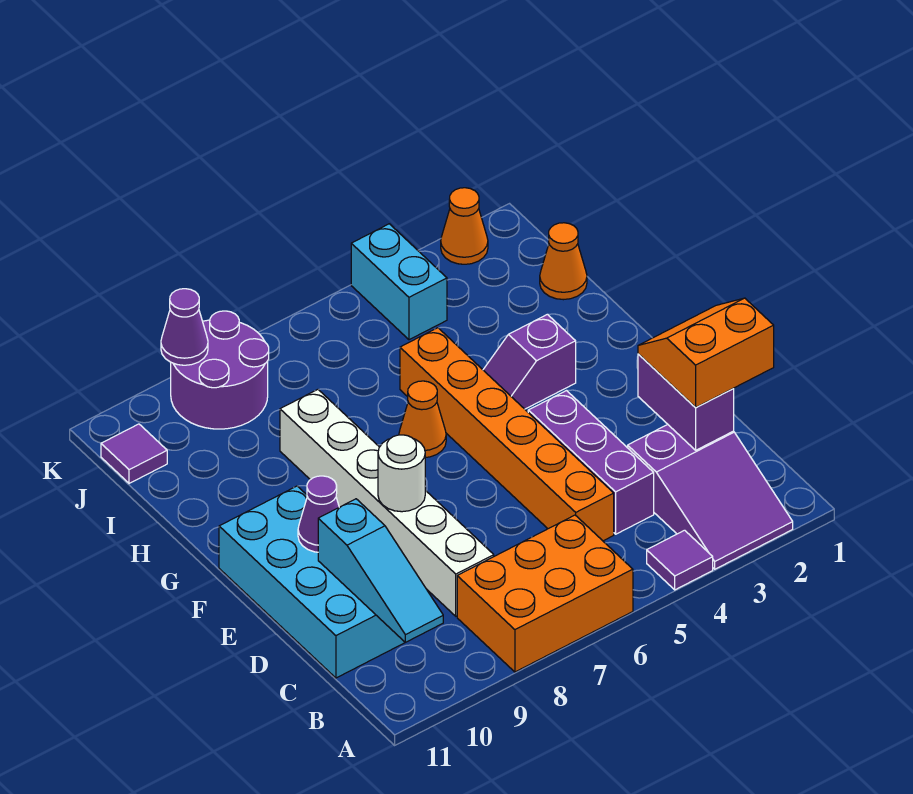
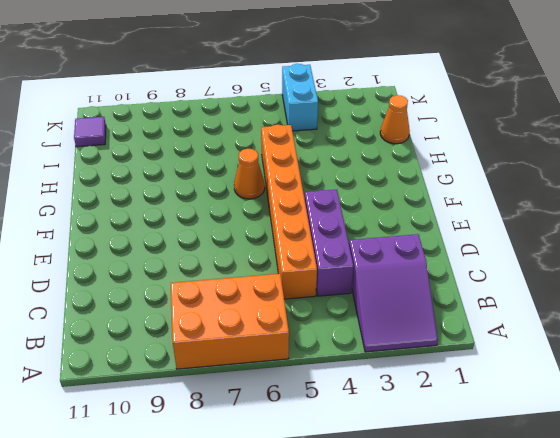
none -> purple 1x1 tile [647,530,713,590]
none -> white 1x6 brick [280,390,494,616]
none -> cyan 2x4 brick [219,486,405,678]

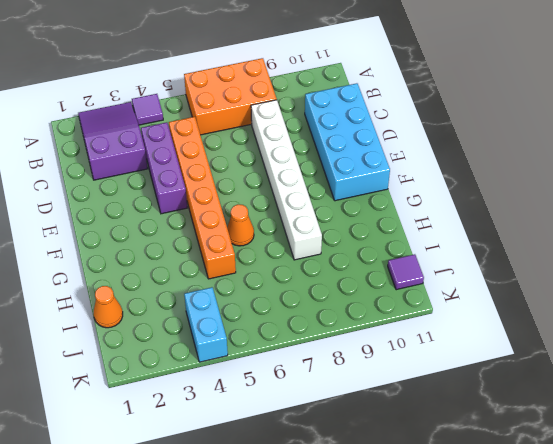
none -> purple 1x2 slope [483,314,576,409]
none -> purple 2x2 round brick [171,311,269,429]
none -> orange 1x1 cone [441,188,488,264]

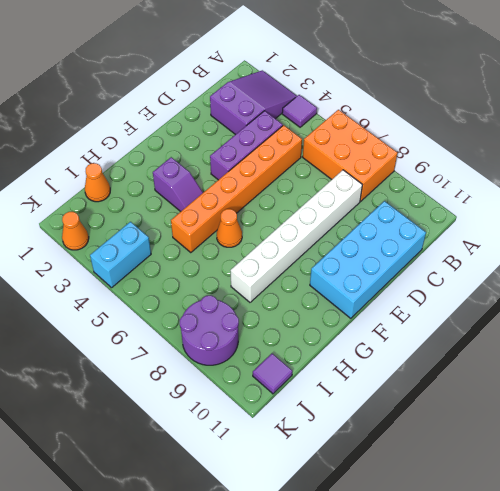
none -> cyan 1x3 slope [318,499,443,642]
none -> purple 1x2 brick [638,354,734,450]
none -> white 1x1 round brick [378,435,425,512]

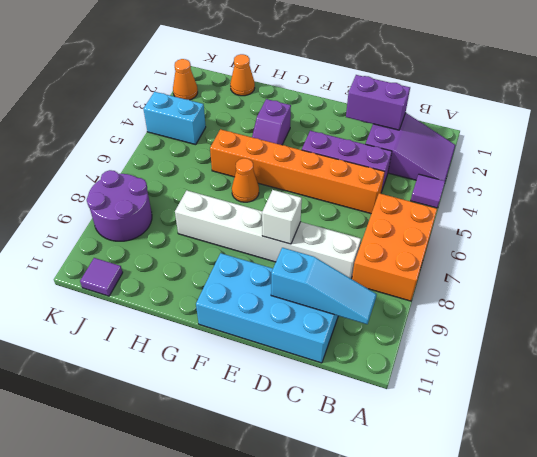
white 1x1 brick [262,190,302,244] -> white 1x1 round brick [378,435,425,512]
none -> purple 1x1 cone [298,476,339,552]
none -> purple 1x1 cone [161,289,208,365]
none -> orange 2x2 slope [638,298,774,408]

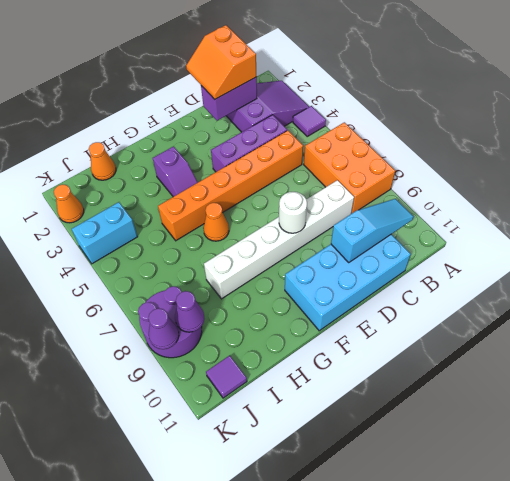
purple 1x1 cone [175,291,204,332] -> purple 1x1 cone moved to [298,476,339,552]

